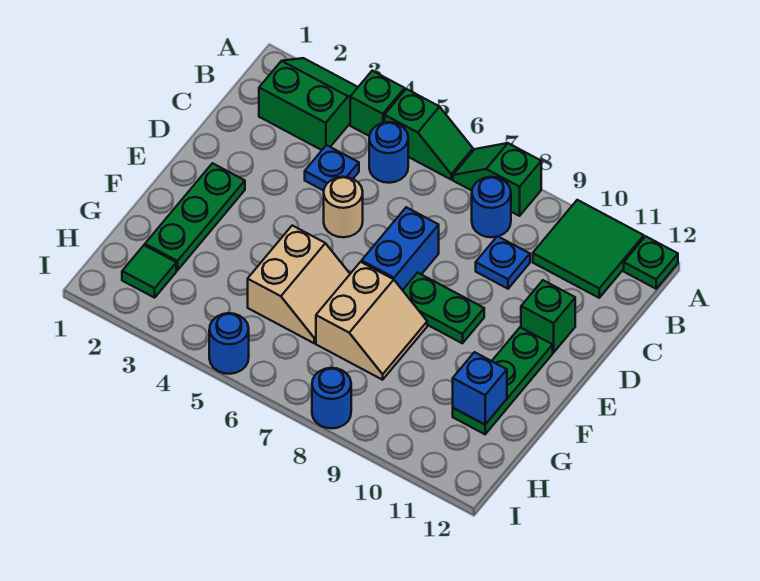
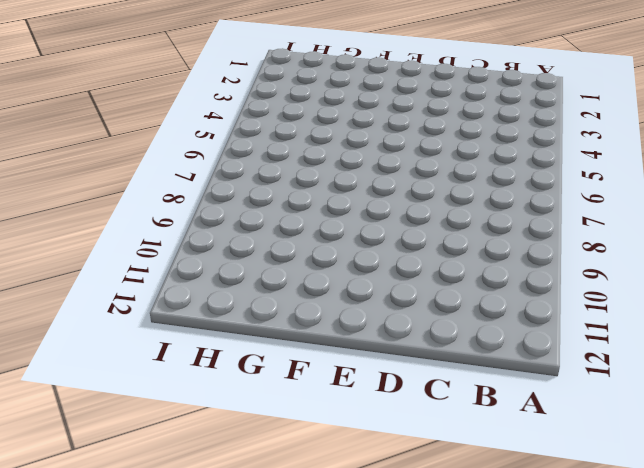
none -> green 2x2 slope [259,58,358,150]
none -> green 1x1 brick [350,71,405,136]
none -> green 1x2 slope [384,89,473,179]

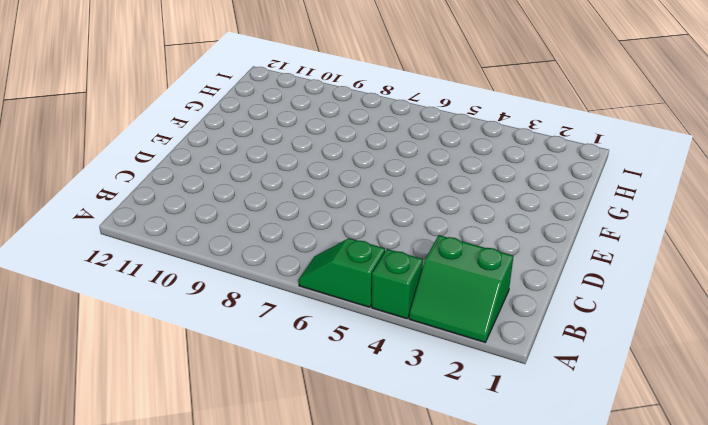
none -> green 1x2 slope [453,143,541,216]
none -> green 2x2 tile [533,200,644,298]
none -> green 1x1 plate [624,236,678,289]

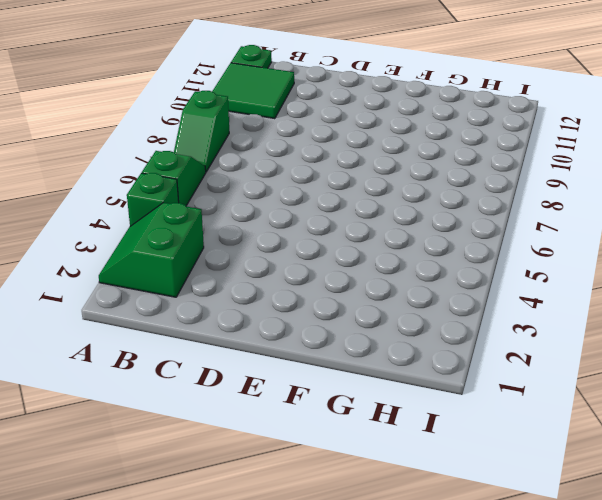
none -> blue 1x1 round brick [369,122,408,183]
none -> blue 1x1 round brick [472,177,511,237]
none -> blue 1x1 plate [305,145,359,191]

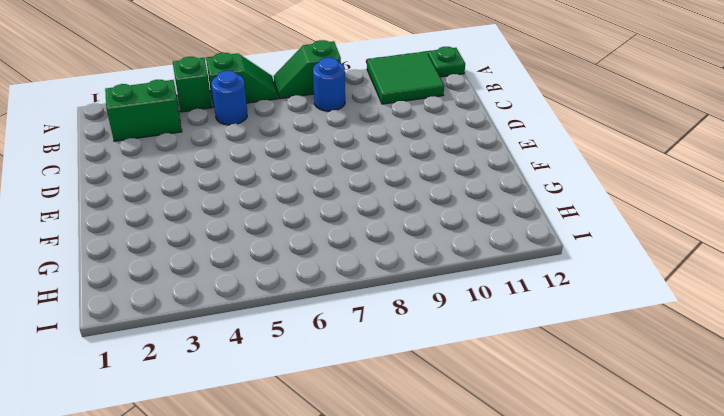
none -> blue 1x1 plate [305,145,359,191]
none -> blue 1x1 plate [476,236,530,289]
none -> tan 1x1 round brick [324,177,363,237]

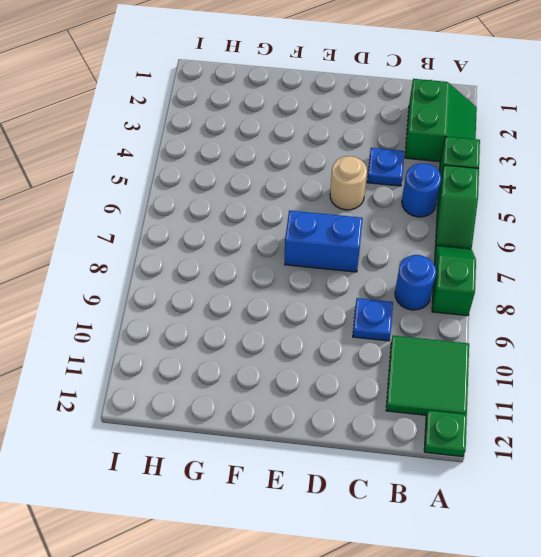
none -> green 1x1 brick [521,280,575,352]
none -> green 1x3 plate [145,163,245,270]
none -> green 1x2 plate [403,273,484,343]

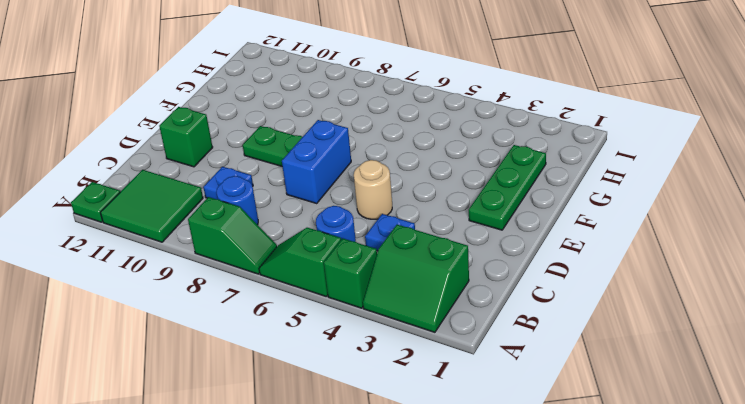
none -> green 1x3 plate [453,327,553,434]
none -> tan 2x2 slope [248,225,350,343]
none -> tan 2x2 slope [316,262,427,380]

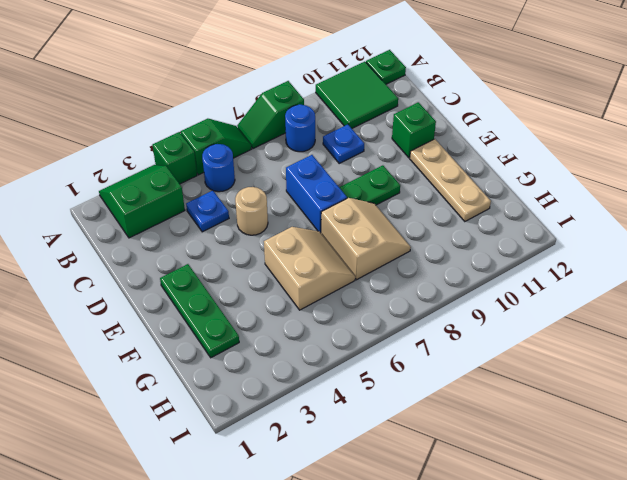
tan 1x3 plate [410,139,491,221] -> green 1x3 plate [453,327,553,434]
none -> green 1x1 tile [122,245,176,298]
none -> blue 1x1 round brick [209,313,249,374]
none -> blue 1x1 round brick [312,368,351,428]

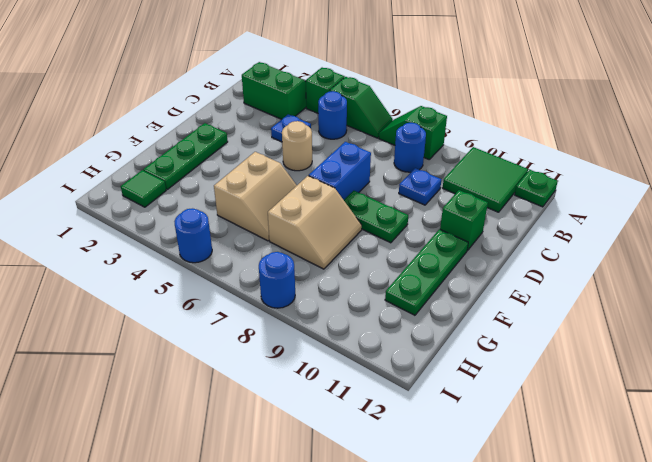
none -> blue 1x1 brick [453,352,507,424]

